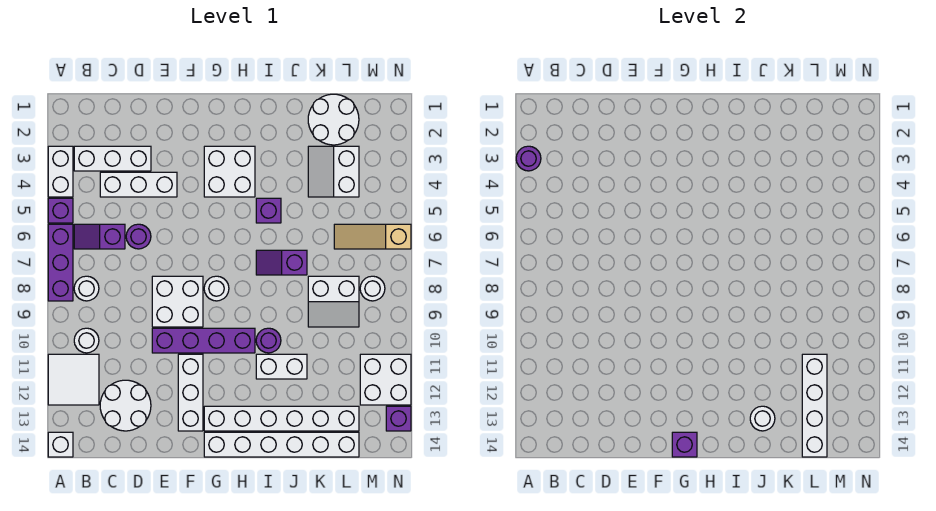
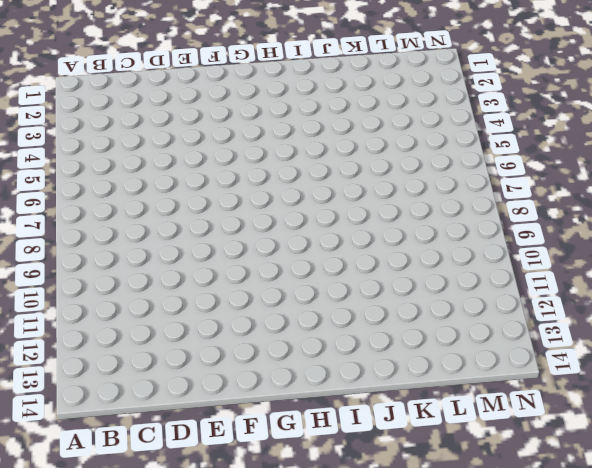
none -> white 1x2 brick [48,146,73,197]
none -> purple 1x1 brick [48,198,73,223]
none -> purple 1x3 brick [48,224,73,301]
none -> white 2x2 tile [48,354,99,405]

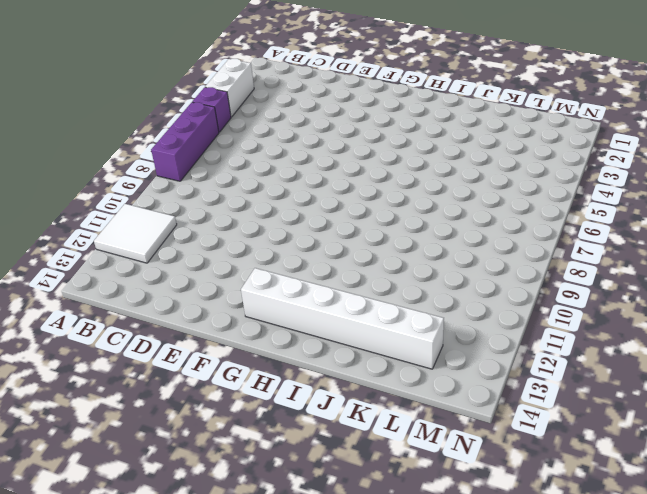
none -> white 1x1 brick [48,432,73,457]
none -> white 1x3 brick [74,146,151,171]
none -> purple 1x2 slope [74,224,125,249]
none -> white 1x1 round brick [74,276,99,301]

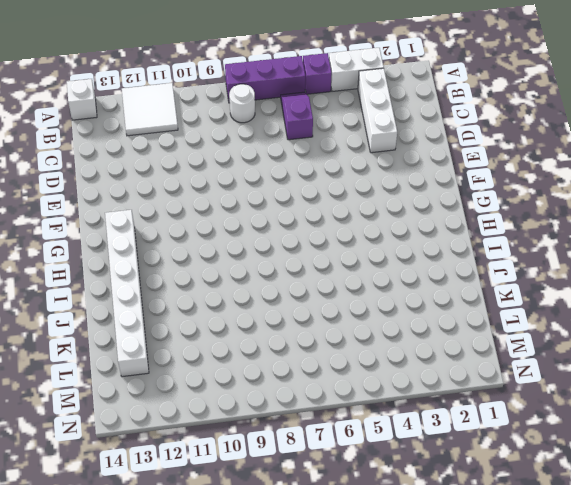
none -> white 1x1 round brick [74,328,99,353]
none -> white 1x3 brick [100,172,177,197]
none -> white 2x2 round brick [100,380,151,431]
none -> purple 1x1 round brick [126,224,151,249]

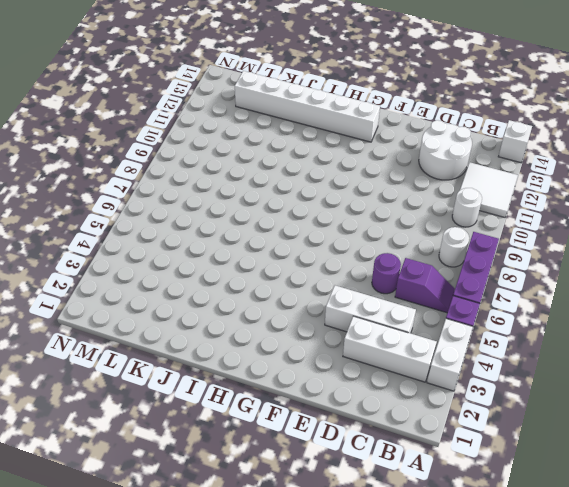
none -> white 2x2 brick [152,276,203,327]
none -> purple 1x4 brick [152,328,255,353]
none -> white 1x3 brick [178,354,203,431]
none -> white 2x2 brick [204,146,255,197]

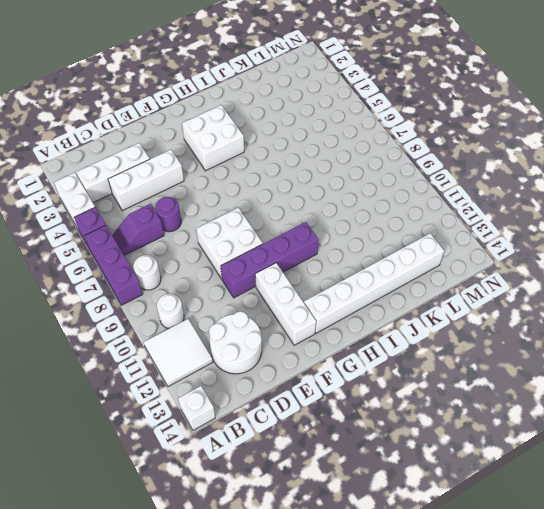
none -> white 1x1 round brick [204,276,229,301]
none -> white 1x6 brick [204,432,359,457]
none -> purple 1x1 brick [256,198,281,223]
none -> purple 1x2 slope [256,250,307,275]

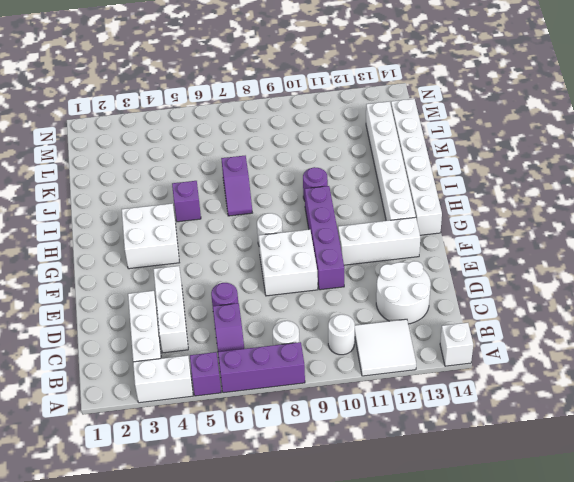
none -> white 1x2 brick [256,354,307,379]
none -> white 2x2 round brick [308,94,359,145]
none -> white 2x2 slope [308,146,359,197]
none -> white 2x2 slope [308,276,359,327]

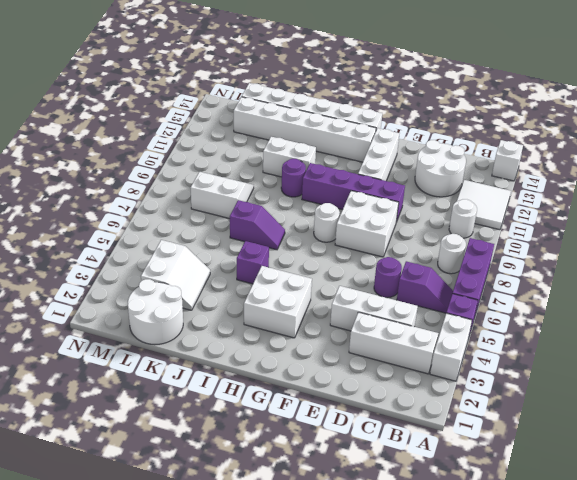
none -> tan 1x3 slope [334,224,411,249]
none -> white 1x1 round brick [360,276,385,301]
none -> white 2x2 brick [360,354,411,405]
none -> purple 1x1 brick [386,406,411,431]

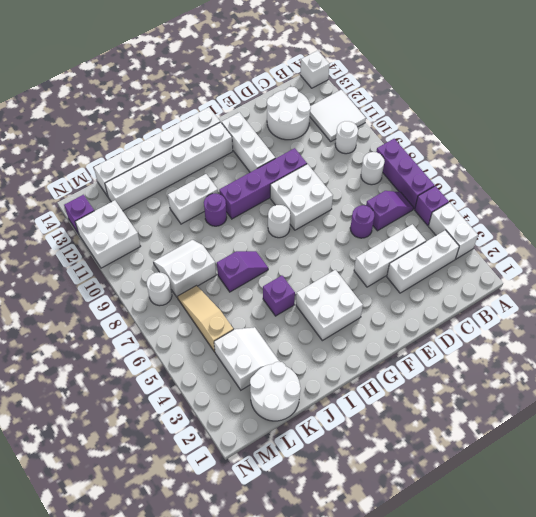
tan 1x3 slope [177,286,233,352] -> tan 1x3 slope turned to [334,224,411,249]
none -> purple 1x1 round brick [516,146,541,171]
none -> purple 1x1 brick [672,432,697,457]
none -> white 1x1 round brick [750,406,775,431]
none -> white 1x4 brick [802,354,827,457]

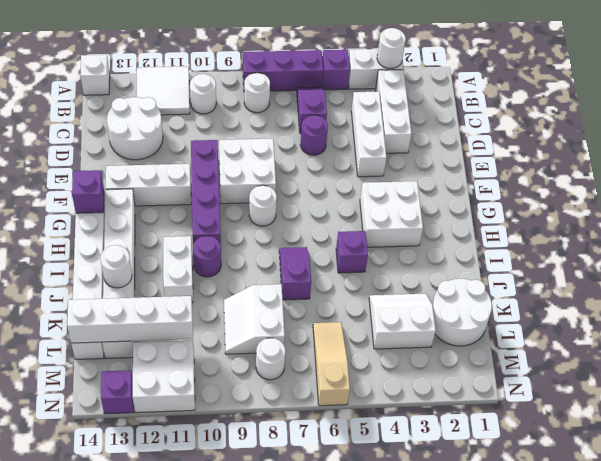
white 1x1 round brick [377,28,406,69] -> purple 1x1 round brick [516,146,541,171]

